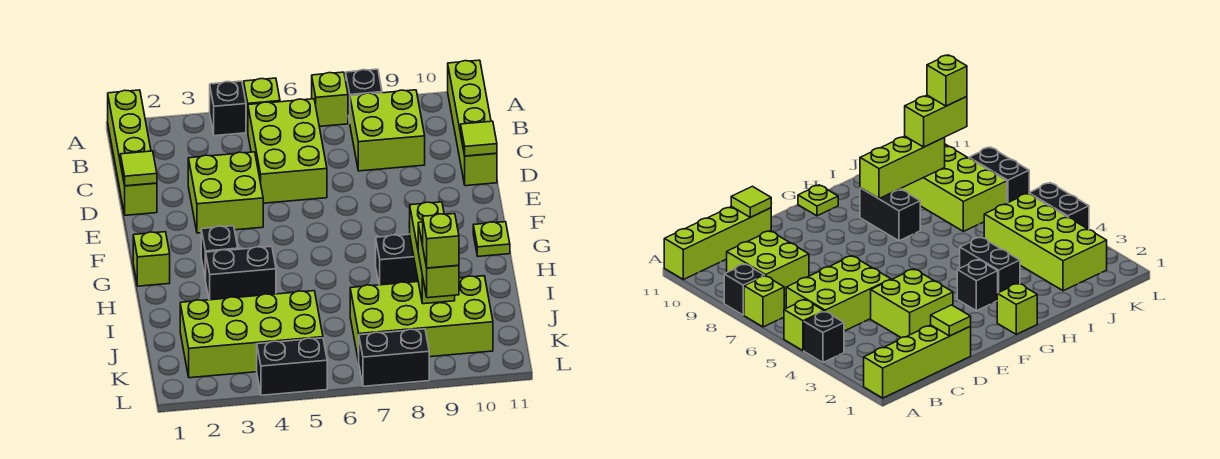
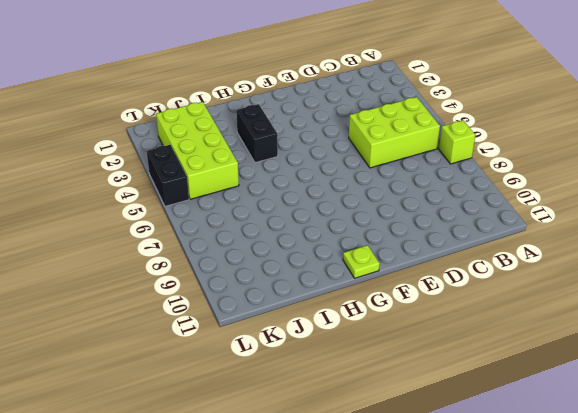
none -> lime 1x4 brick [108,90,157,215]
none -> black 1x1 brick [210,81,246,136]
none -> lime 1x1 brick [244,78,280,131]

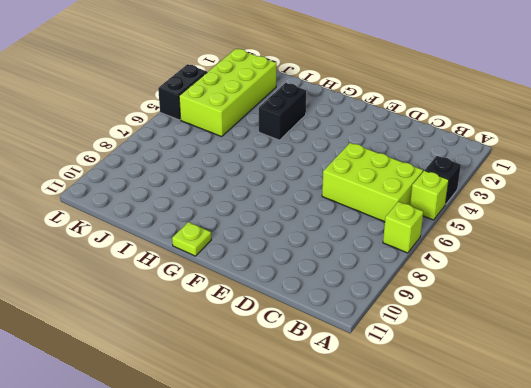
none -> lime 1x4 brick [108,90,157,215]
none -> black 1x1 brick [346,69,382,122]
none -> lime 1x4 brick [448,60,497,186]

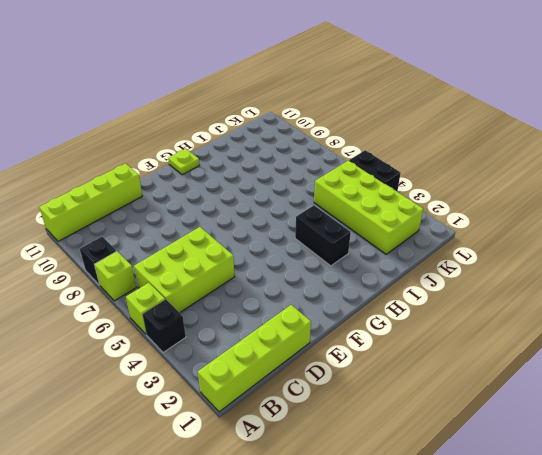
none -> lime 2x2 brick [350,90,425,171]
none -> lime 2x2 brick [188,152,263,233]
none -> lime 1x1 brick [133,232,170,286]

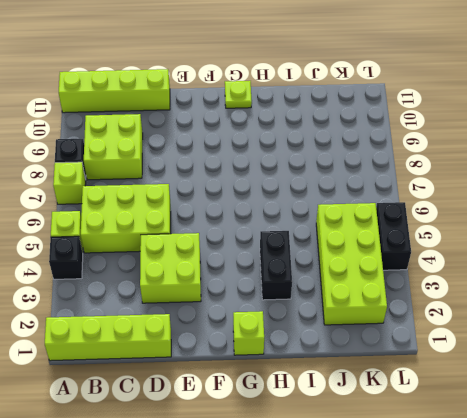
none -> black 1x1 brick [201,226,238,280]
none -> black 1x2 brick [376,234,418,285]
none -> lime 2x4 brick [350,276,493,362]

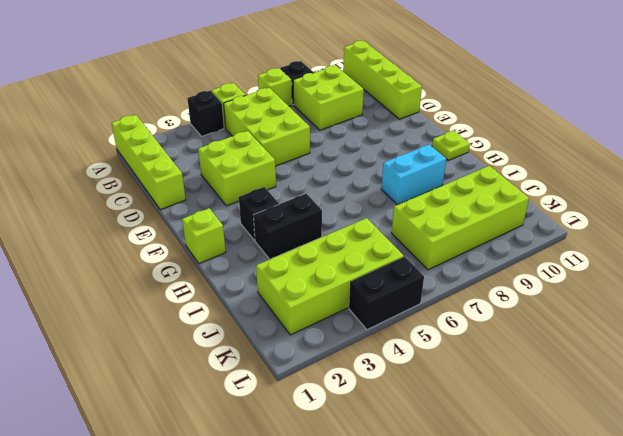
cyan 1x2 brick [381,145,446,205] -> black 1x2 brick [376,234,418,285]
none -> black 1x2 brick [359,329,429,386]
none -> lime 1x1 tile [120,151,157,186]
none -> lime 1x1 tile [461,121,497,156]

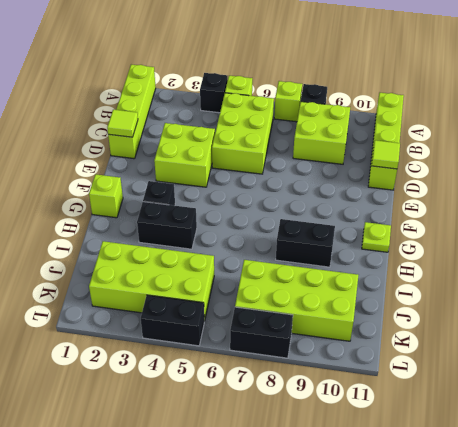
none -> lime 1x3 brick [410,202,455,304]
none -> lime 1x2 brick [418,222,459,298]
none -> lime 1x1 brick [423,214,459,268]

